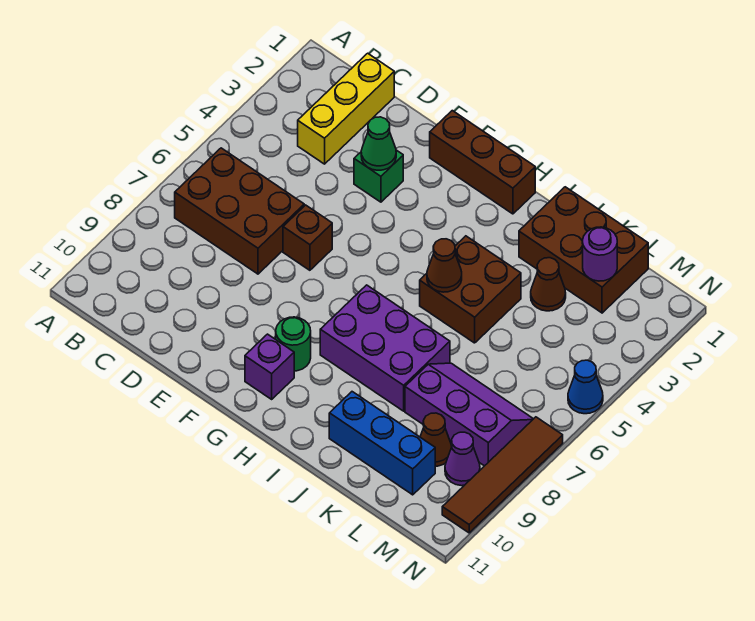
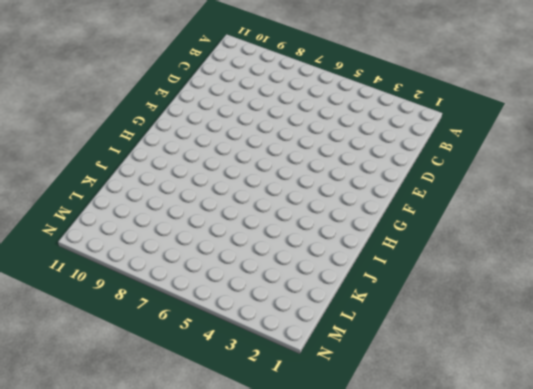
none -> brown 2x3 brick [175,148,304,274]
none -> yellow 1x3 brick [298,53,394,164]
none -> green 1x1 brick [354,150,403,202]

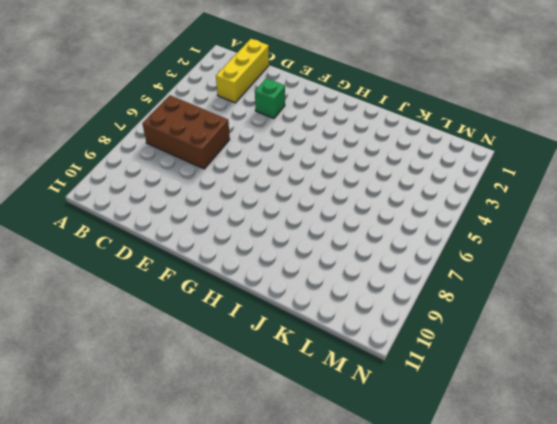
none -> brown 1x1 brick [283,205,332,270]
none -> brown 1x3 brick [430,111,535,214]
none -> green 1x1 round brick [276,317,311,371]

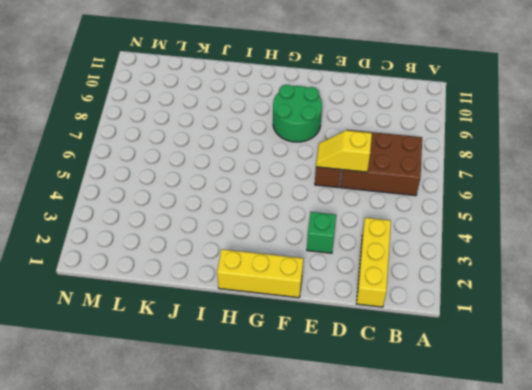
yellow 1x2 slope [316,130,372,172] -> none
yellow 1x3 brick [217,249,303,298] -> brown 1x3 brick [430,111,535,214]
green 2x2 round brick [273,85,322,142] -> green 1x1 round brick [276,317,311,371]
none -> purple 1x1 brick [245,334,294,399]
none -> purple 2x3 brick [320,285,450,411]
none -> brown 2x2 brick [420,236,521,343]

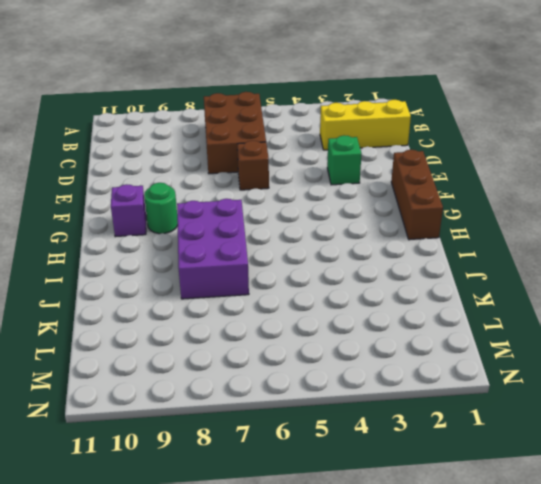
none -> brown 2x2 brick [420,236,521,343]
none -> brown 2x3 brick [519,187,648,313]
none -> blue 1x3 brick [329,392,435,495]

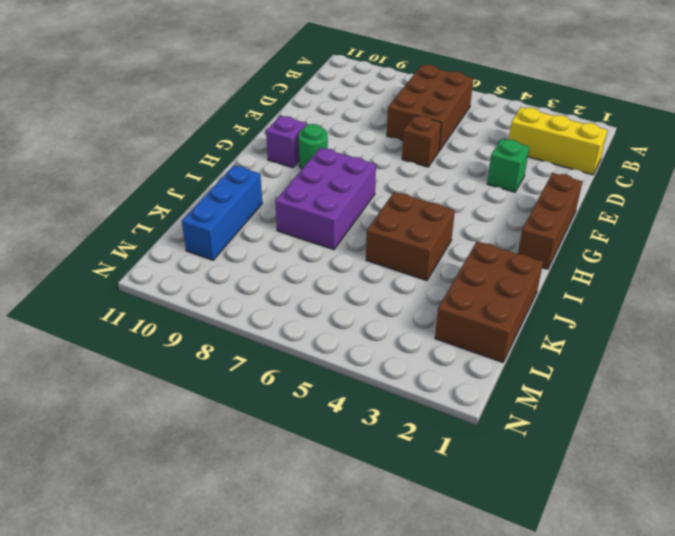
none -> brown 1x1 cone [531,258,566,311]
none -> purple 2x3 slope [405,363,533,466]
none -> brown 1x1 cone [420,413,452,466]

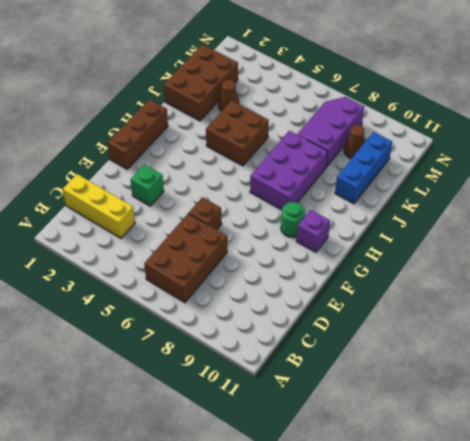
none -> purple 1x1 cone [445,432,480,486]
none -> blue 1x1 cone [568,360,603,414]
none -> brown 1x4 tile [442,417,563,533]

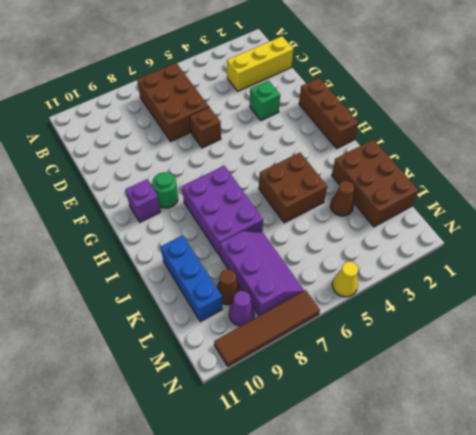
yellow 1x1 cone [332,261,358,297] -> blue 1x1 cone [568,360,603,414]
none -> green 1x1 cone [361,117,396,170]
none -> brown 1x1 cone [427,239,462,292]
none -> purple 1x1 round brick [583,227,617,281]

